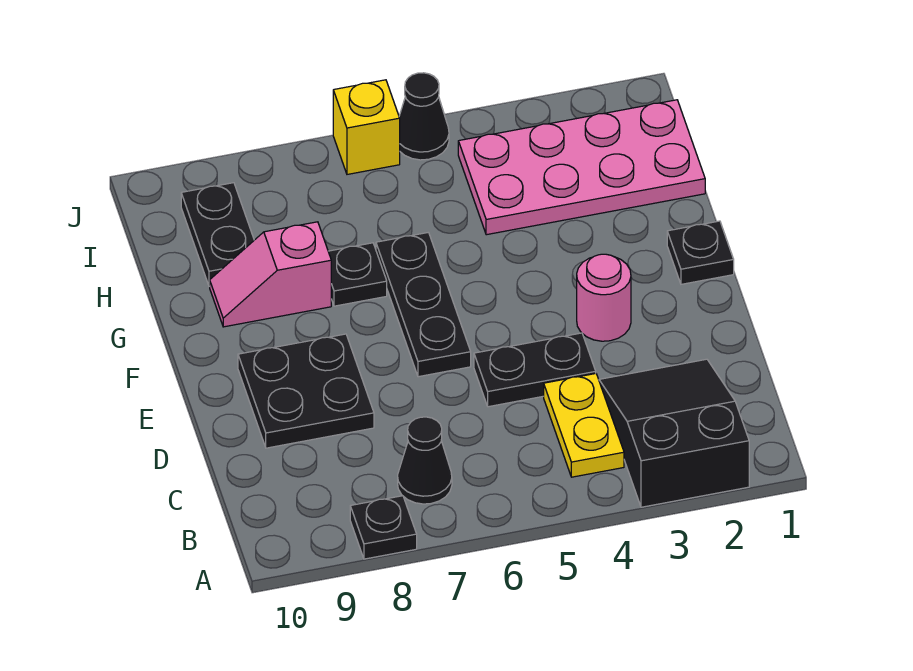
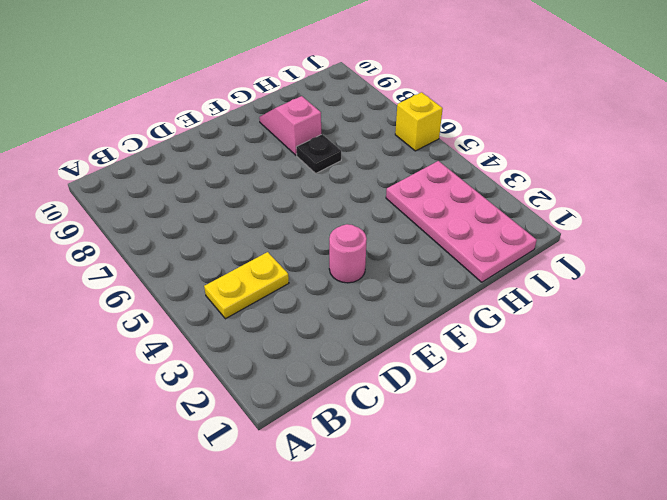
none -> black 2x3 slope [599,359,749,507]
none -> black 1x1 plate [350,496,417,559]
none -> black 1x1 cone [398,417,452,504]

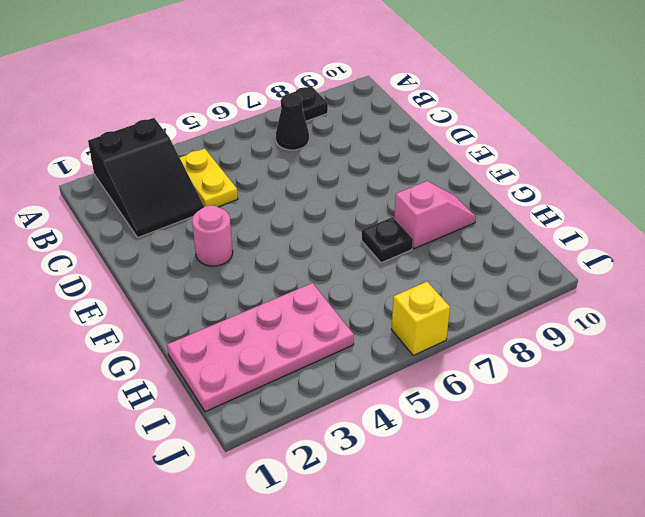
none -> black 1x2 plate [474,333,596,407]
none -> black 2x2 plate [238,334,374,448]
none -> black 1x3 plate [376,232,471,377]

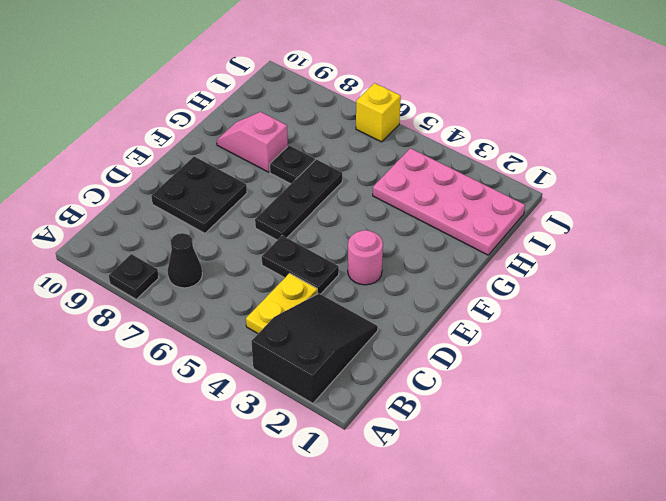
none -> black 1x1 plate [667,221,734,284]
none -> black 1x2 plate [181,183,254,286]
none -> black 1x1 cone [399,73,449,160]

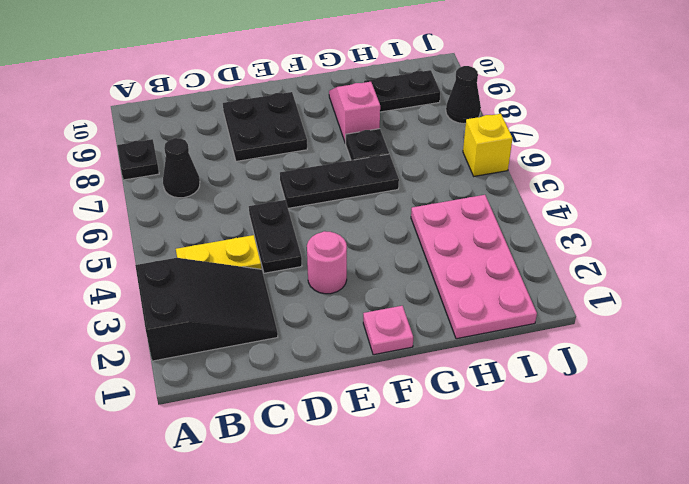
pink 1x1 plate [363,306,413,355] -> black 1x1 plate [667,221,734,284]
black 1x1 cone [446,66,481,124] -> black 1x1 cone moved to [399,73,449,160]

